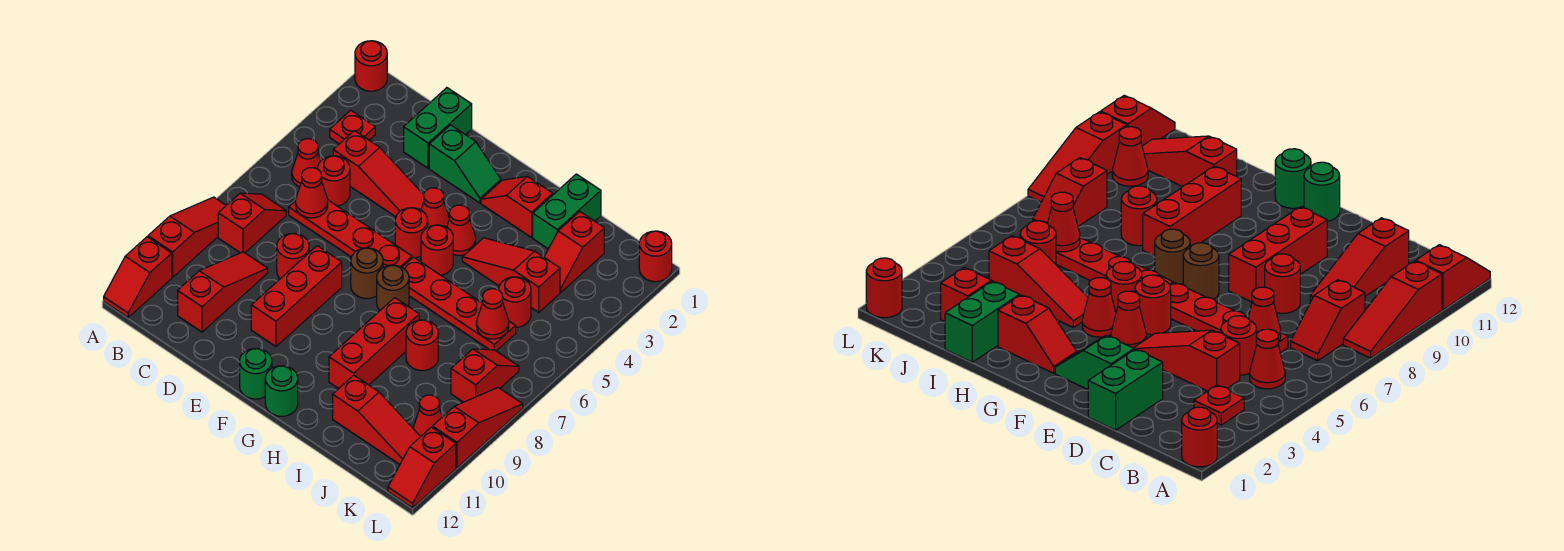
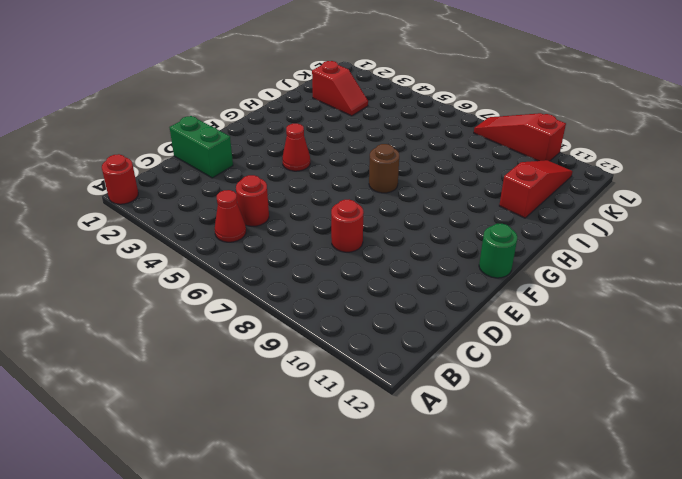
none -> red 1x3 slope [148,197,226,277]
none -> red 1x2 slope [104,237,172,318]
none -> red 1x1 plate [330,110,375,144]
none -> red 1x2 slope [218,193,286,253]

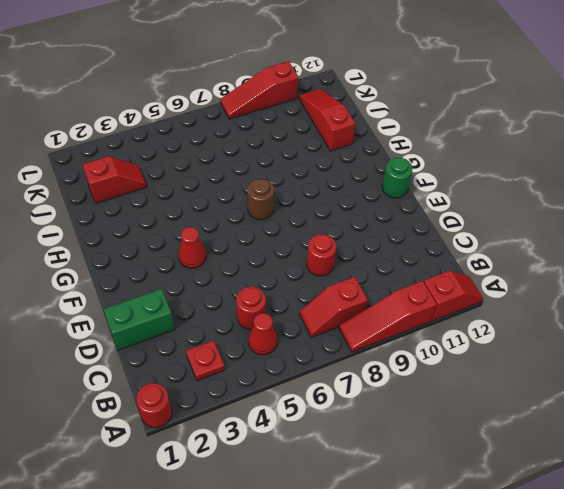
none -> red 1x3 slope [333,131,424,217]
none -> red 1x4 plate [289,200,412,268]
none -> red 1x3 slope [178,252,268,332]
none -> green 1x2 slope [429,125,501,203]

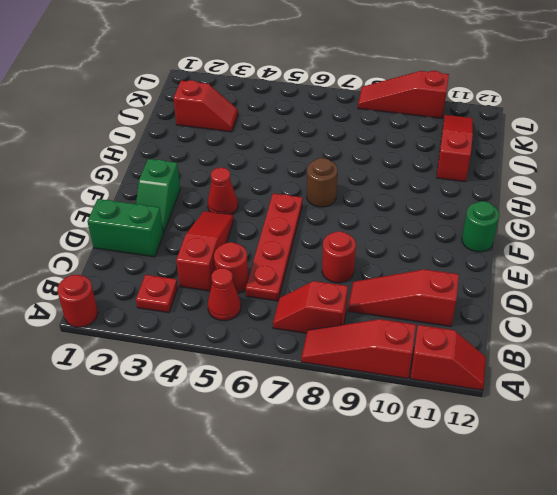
green 1x2 slope [136,159,180,233] -> green 1x2 slope turned to [429,125,501,203]
none -> red 1x3 brick [251,246,342,346]
none -> red 1x1 round brick [395,208,428,258]
none -> brown 1x1 round brick [351,248,383,299]
none -> red 1x2 slope [481,176,553,238]

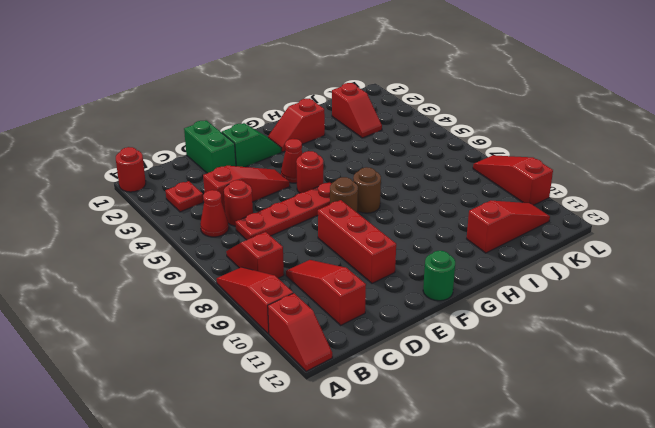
none -> red 1x1 round brick [277,234,309,279]
none -> red 1x1 cone [447,205,476,255]
none -> red 1x1 round brick [421,225,453,275]
none -> red 1x4 plate [402,257,516,351]

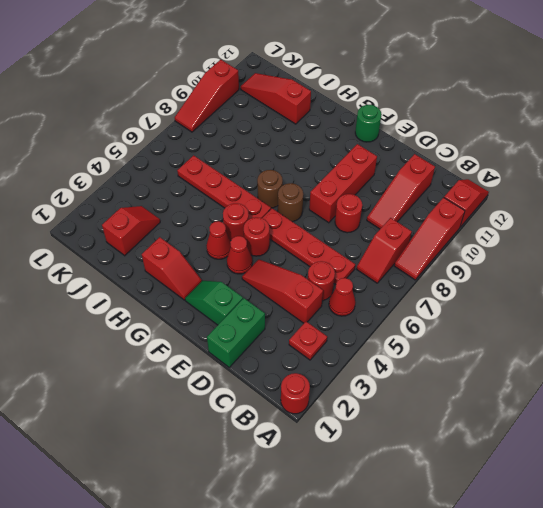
none -> green 1x1 round brick [265,366,298,416]
none -> red 1x3 slope [462,238,560,312]
none -> red 1x3 brick [329,298,419,389]
none -> green 1x2 brick [533,174,601,249]

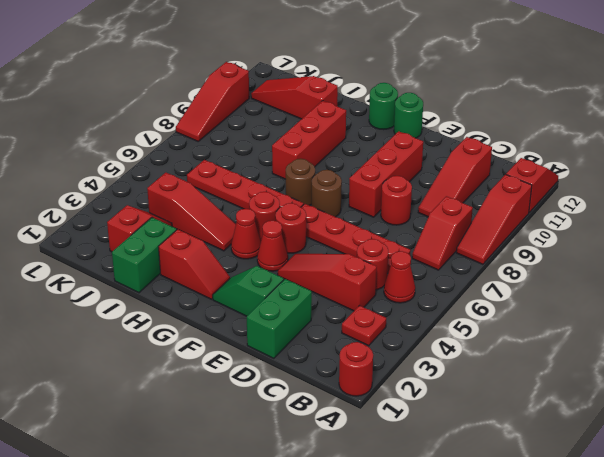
none -> red 1x1 round brick [406,320,438,371]
none -> red 1x1 round brick [499,277,531,327]
none -> red 1x2 slope [451,349,519,402]
none -> red 1x1 cone [413,395,442,437]

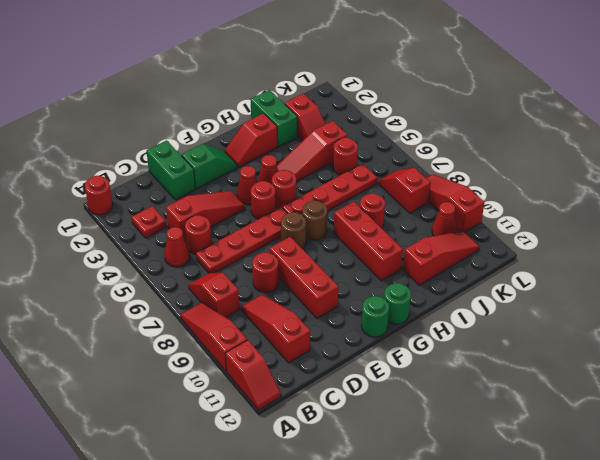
none -> red 1x1 round brick [639,231,672,282]
none -> red 1x2 slope [388,427,456,508]
none -> red 1x1 cone [295,168,328,218]
none -> red 1x1 cone [476,289,509,339]

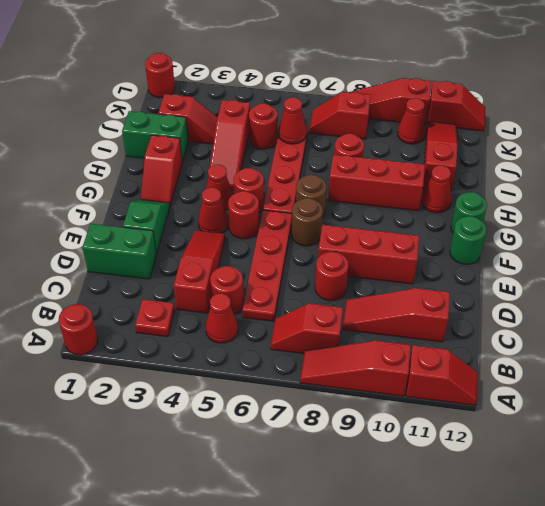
red 1x1 cone [421,165,451,213] -> red 1x1 cone moved to [295,168,328,218]

